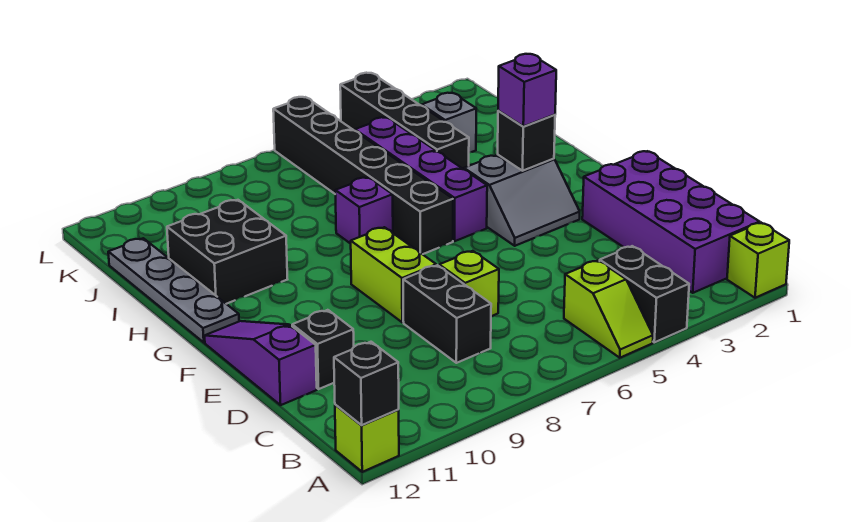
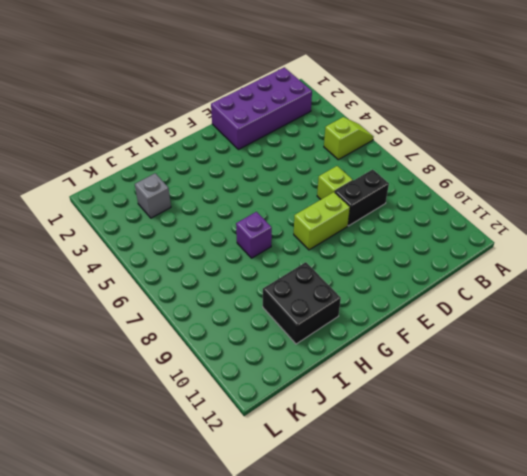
none -> lime 1x1 brick [727,223,789,298]
none -> black 1x2 brick [600,246,689,342]
none -> lime 1x1 brick [335,405,399,472]

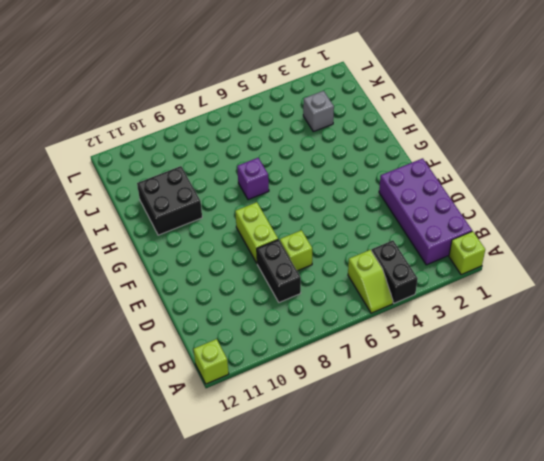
none -> black 1x1 brick [292,310,354,389]
none -> purple 1x3 slope [205,321,317,405]
none -> grey 2x2 slope [464,155,580,246]

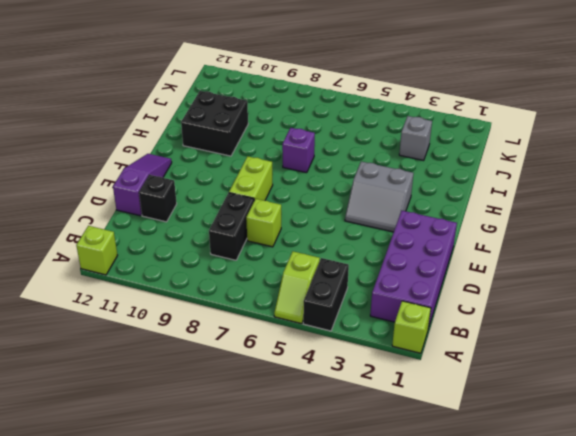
none -> purple 1x4 brick [355,117,487,241]
none -> black 1x6 brick [273,97,453,254]
none -> grey 1x4 plate [108,238,239,342]

